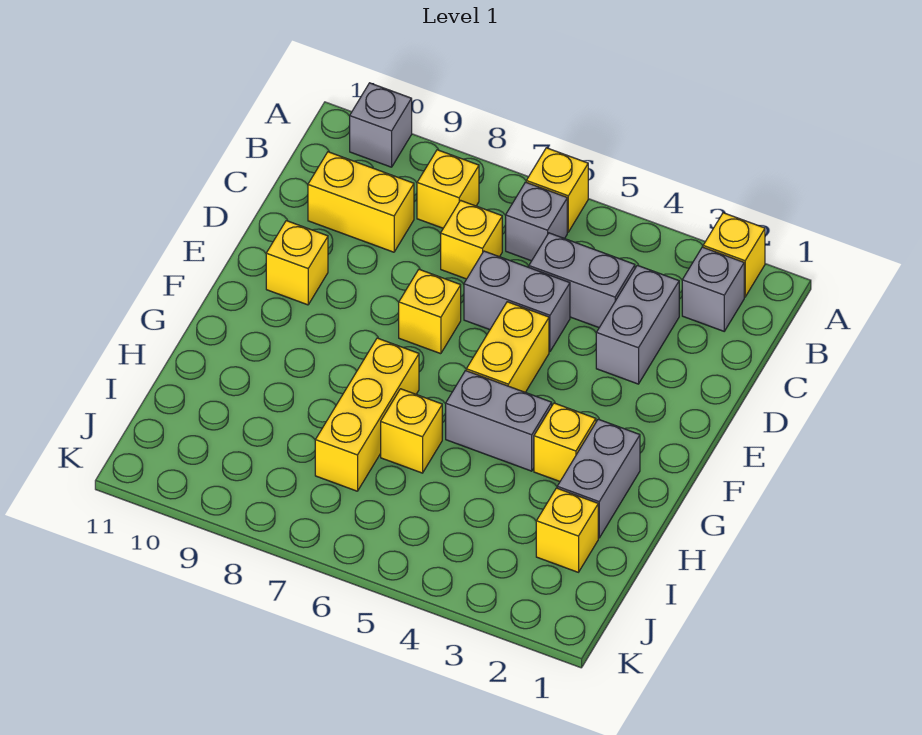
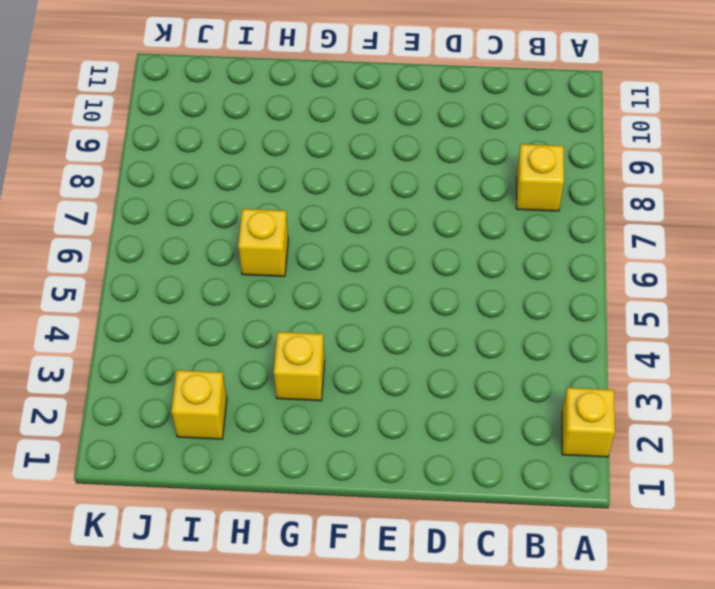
none -> yellow 1x1 brick [526,148,588,232]
none -> grey 1x1 brick [350,83,412,167]
none -> grey 1x1 brick [682,247,744,331]

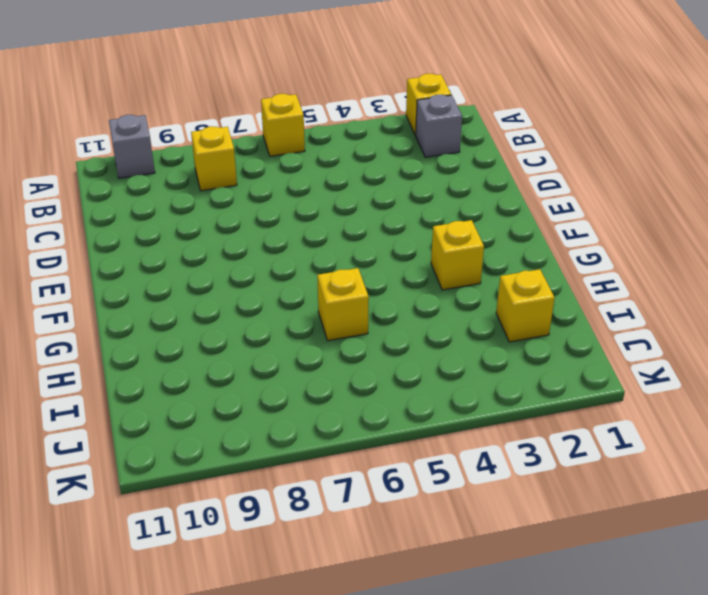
none -> grey 1x1 brick [506,182,567,261]
none -> grey 1x2 brick [596,265,679,384]
none -> grey 1x2 brick [529,233,635,328]

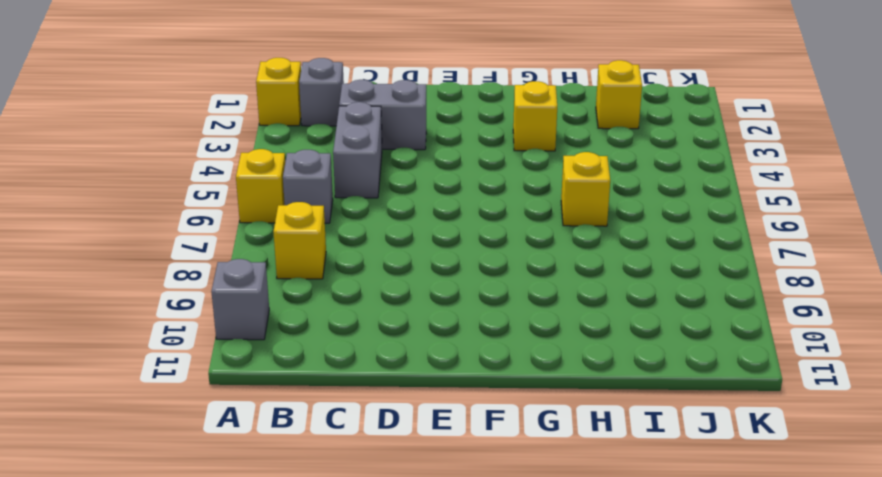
none -> yellow 1x1 brick [441,200,502,279]
none -> yellow 1x2 brick [308,152,414,252]
none -> grey 1x2 brick [464,251,570,352]

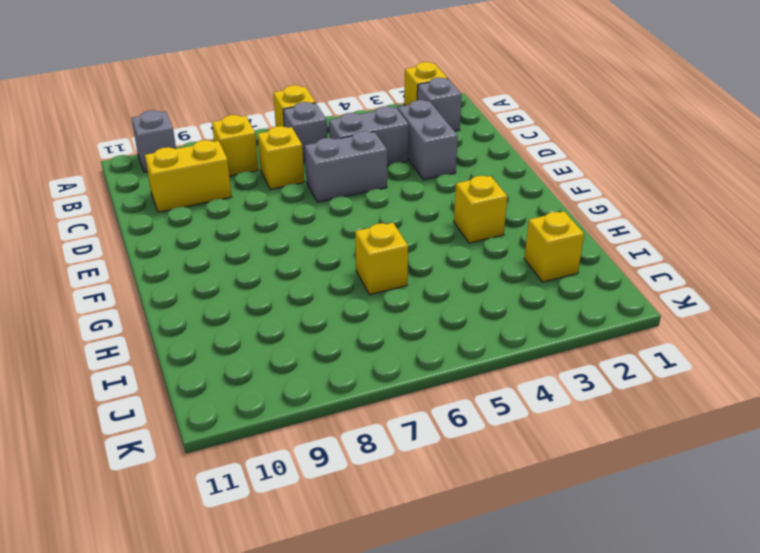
none -> yellow 1x2 brick [466,302,549,392]
none -> yellow 1x1 brick [399,269,461,354]
none -> yellow 1x1 brick [266,221,328,305]

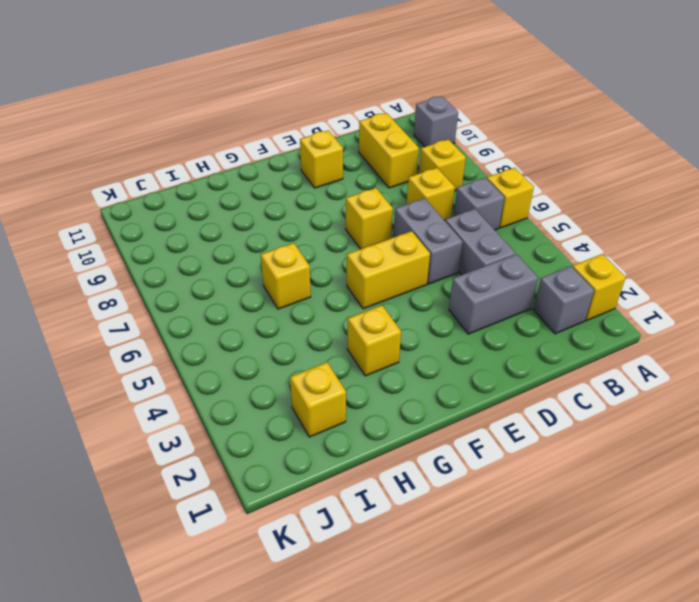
none -> grey 1x2 brick [557,419,640,538]
none -> grey 1x2 brick [446,371,552,471]
none -> yellow 1x3 brick [315,338,419,491]

